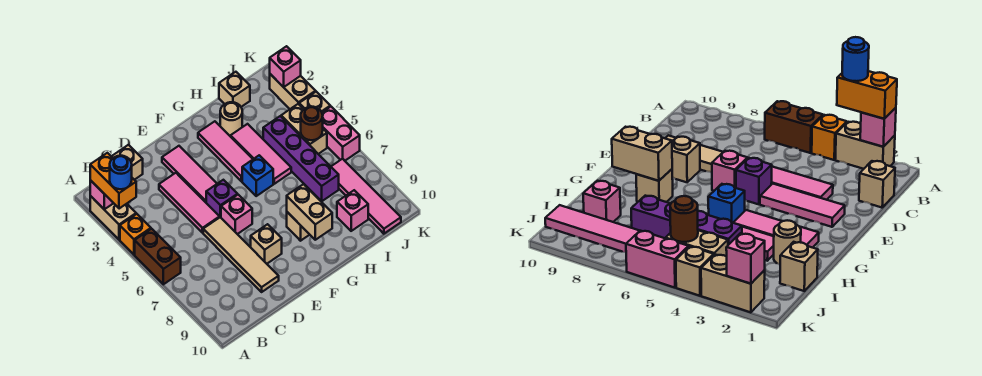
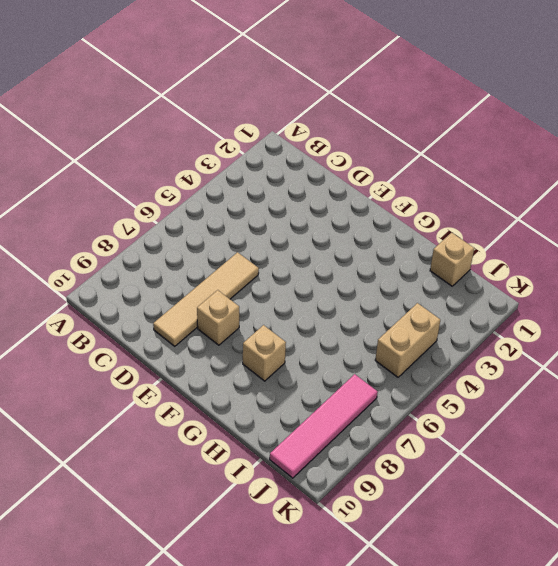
none -> tan 1x2 brick [90,196,136,240]
none -> orange 1x1 brick [120,214,151,255]
none -> brown 1x2 brick [135,229,181,284]

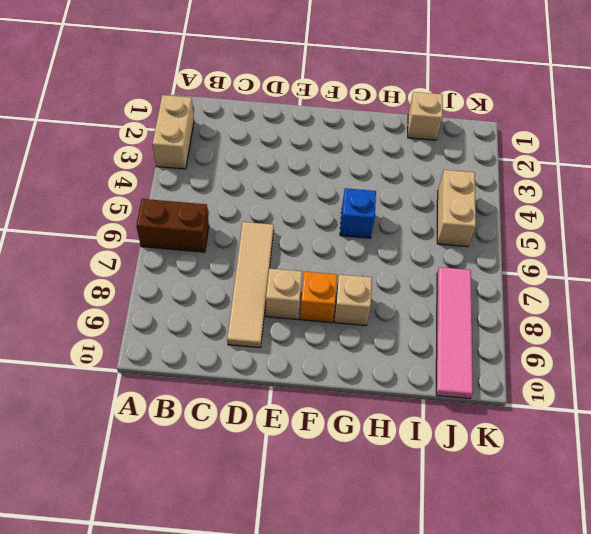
brown 1x2 brick [136,199,209,252] -> brown 1x2 brick turned to [135,229,181,284]
orange 1x1 brick [300,272,337,323] -> orange 1x1 brick moved to [120,214,151,255]
none -> tan 1x1 brick [112,145,143,180]
none -> pink 1x3 tile [159,173,220,233]
none -> pink 1x3 tile [162,146,217,202]

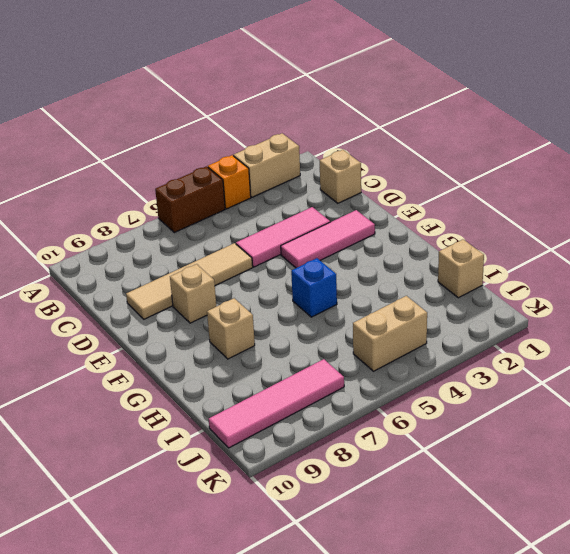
none -> purple 1x1 brick [206,180,237,217]
none -> pink 1x1 brick [221,195,252,234]
none -> pink 1x3 tile [198,121,253,181]

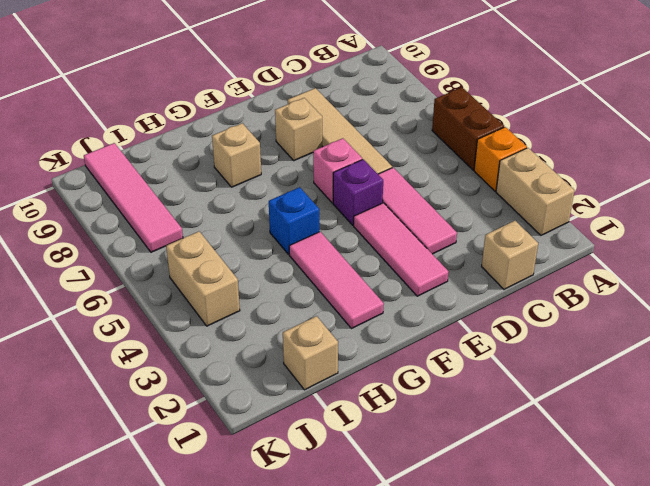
none -> tan 1x1 round brick [220,102,242,136]
none -> pink 1x3 tile [231,124,291,184]
none -> purple 1x4 brick [263,116,339,201]

